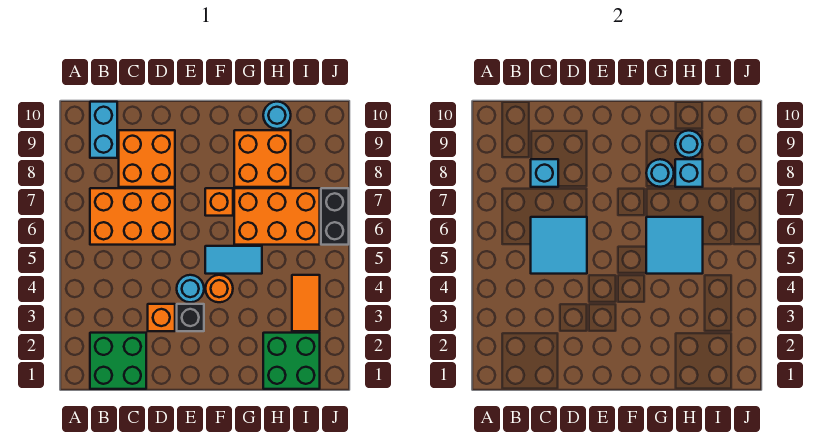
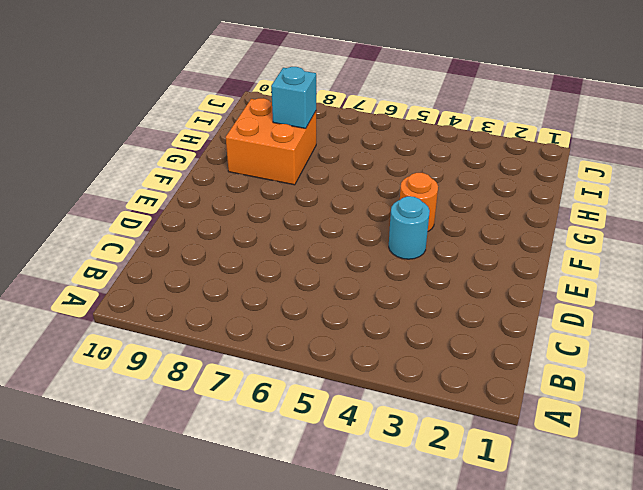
none -> green 2x2 brick [90,333,146,389]
none -> orange 2x3 brick [90,188,175,245]
none -> cyan 1x2 brick [90,102,117,158]

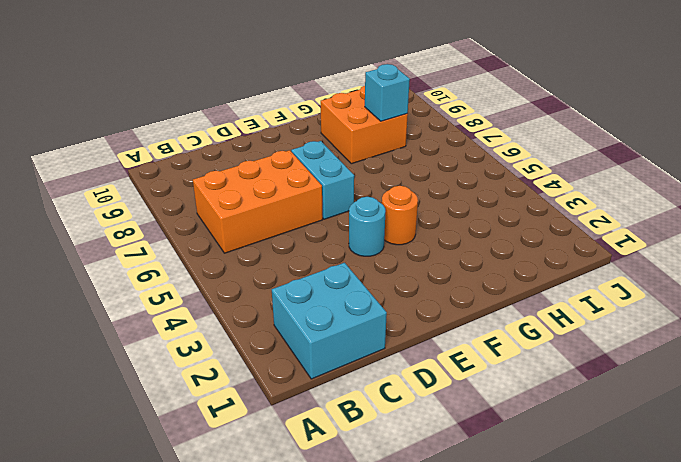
cyan 2x2 brick [272,263,387,379] -> green 2x2 brick [90,333,146,389]
cyan 1x2 brick [291,141,354,219] -> cyan 1x2 brick moved to [90,102,117,158]
none -> orange 2x2 brick [119,130,175,187]
none -> orange 1x1 brick [148,304,175,331]
none -> black 1x1 brick [177,304,204,331]

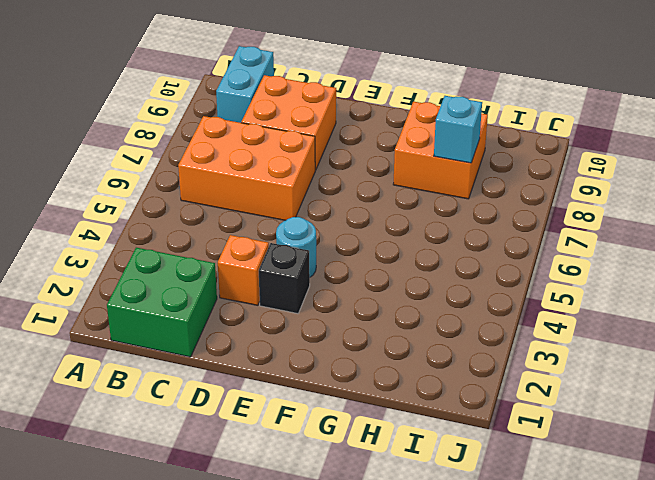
none -> orange 1x1 round brick [205,275,233,302]
none -> cyan 1x2 tile [205,246,262,274]
none -> orange 1x1 brick [205,188,233,216]

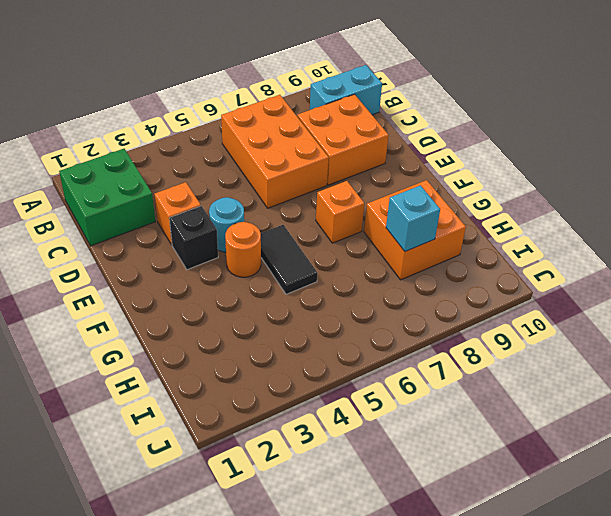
black 1x2 tile [261,225,317,294] -> cyan 1x2 tile [205,246,262,274]
none -> orange 2x3 brick [234,188,320,245]
none -> green 2x2 brick [263,333,320,389]
none -> cyan 1x1 round brick [263,102,291,129]

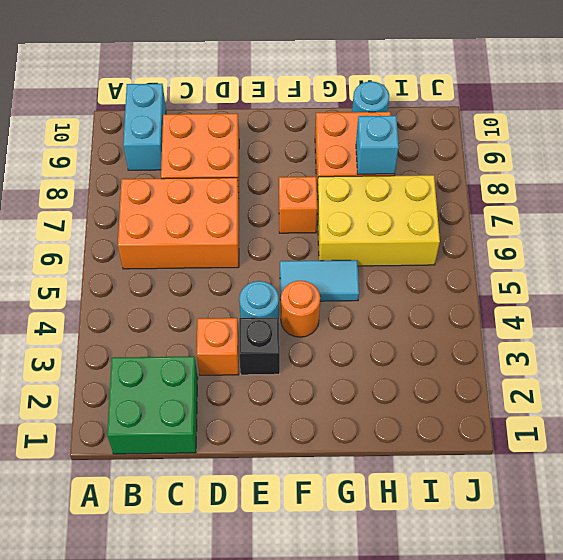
yellow 2x3 brick [317,175,440,266] -> orange 2x3 brick [234,188,320,245]
none -> green 2x2 brick [263,333,320,389]
none -> orange 1x2 tile [292,275,320,331]
none -> black 1x2 brick [321,188,349,245]

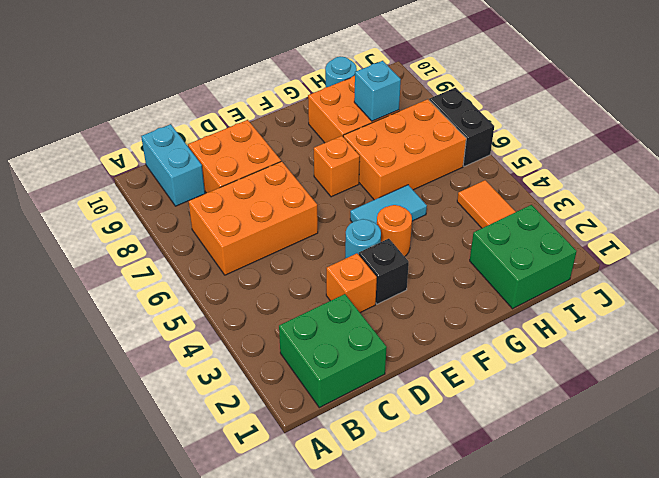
none -> cyan 2x2 tile [531,217,587,274]
none -> cyan 1x1 brick [531,159,558,187]
none -> cyan 2x2 tile [646,217,703,274]

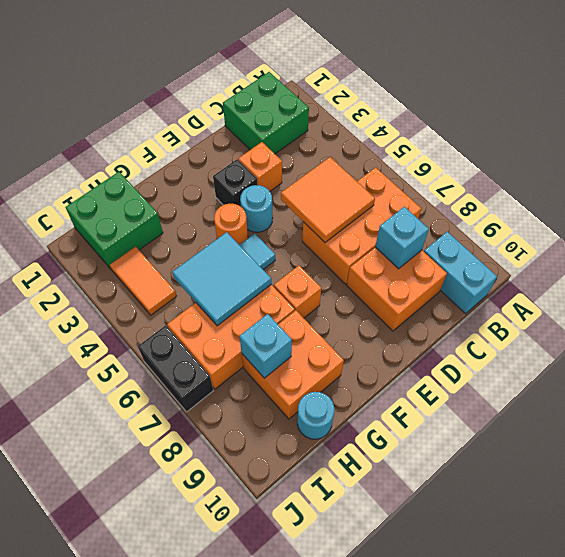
orange 2x2 tile [281,157,375,243] -> cyan 2x2 tile [531,217,587,274]
none -> cyan 1x1 round brick [646,159,674,187]
none -> cyan 1x1 round brick [675,131,703,158]

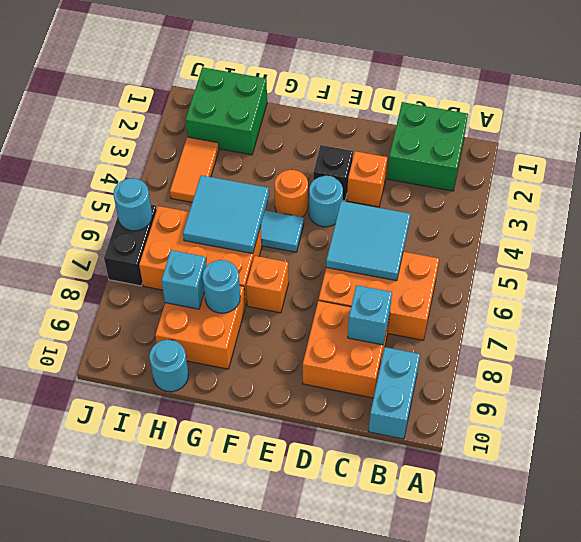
cyan 1x1 round brick [113,178,152,231] -> cyan 1x1 round brick moved to [675,131,703,158]

